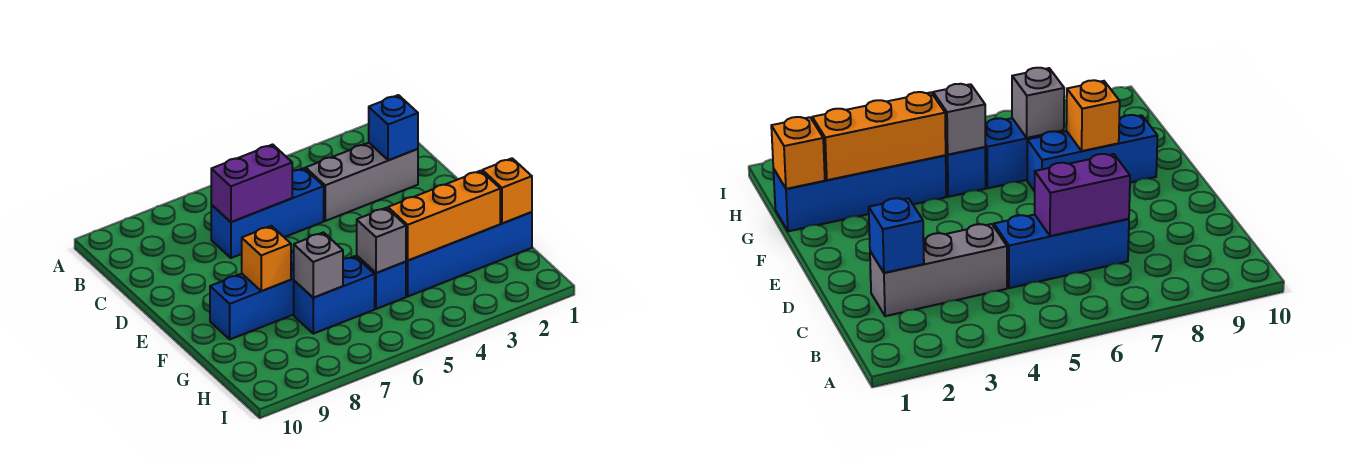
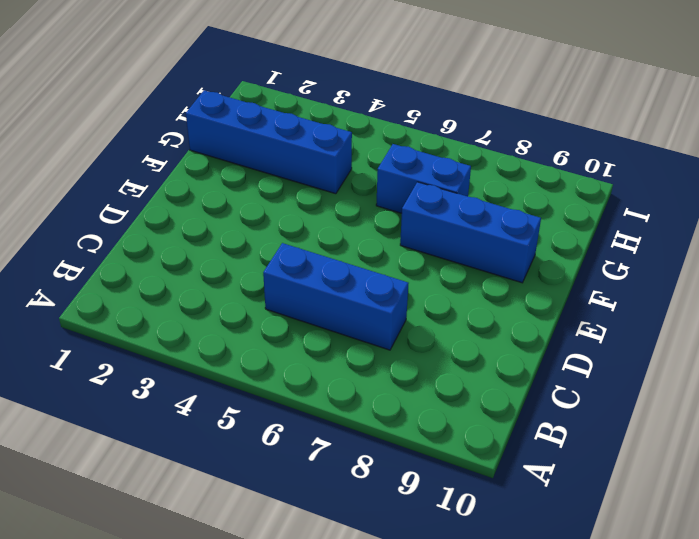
none -> grey 1x3 brick [306,143,418,221]
none -> blue 1x1 brick [357,256,406,309]
none -> blue 1x1 brick [369,95,418,160]

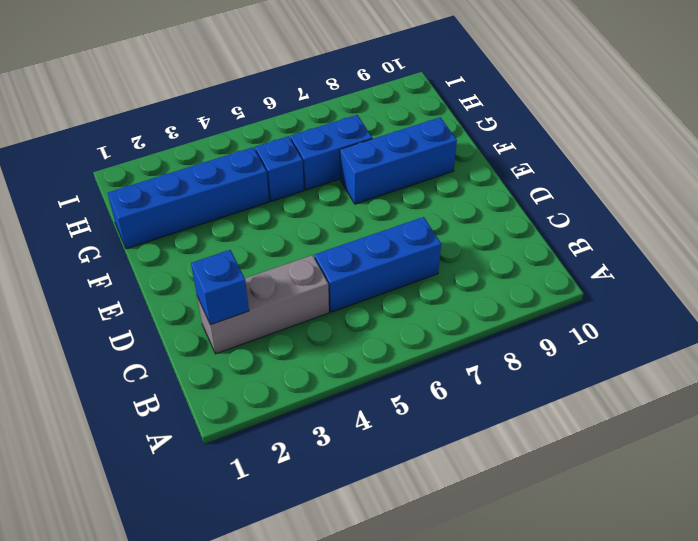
none -> purple 1x2 brick [211,145,292,222]
none -> orange 1x1 brick [242,226,291,291]
none -> orange 1x1 brick [482,158,532,223]

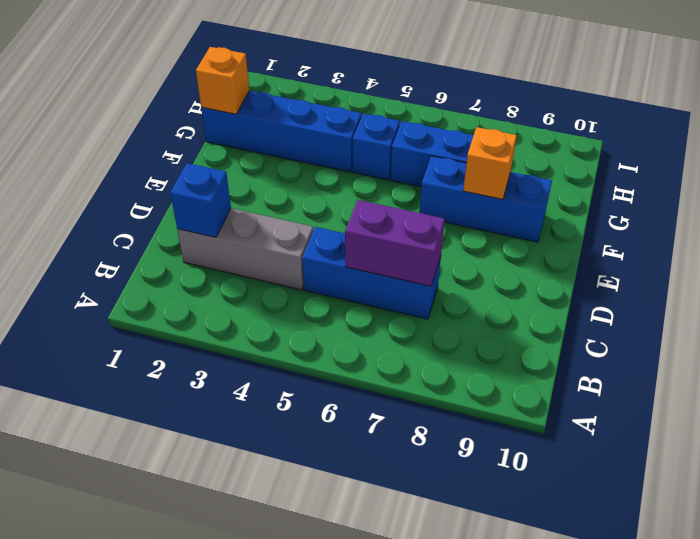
none -> orange 1x3 brick [388,171,500,261]
none -> grey 1x1 brick [357,208,406,273]
none -> grey 1x1 brick [294,232,343,298]

